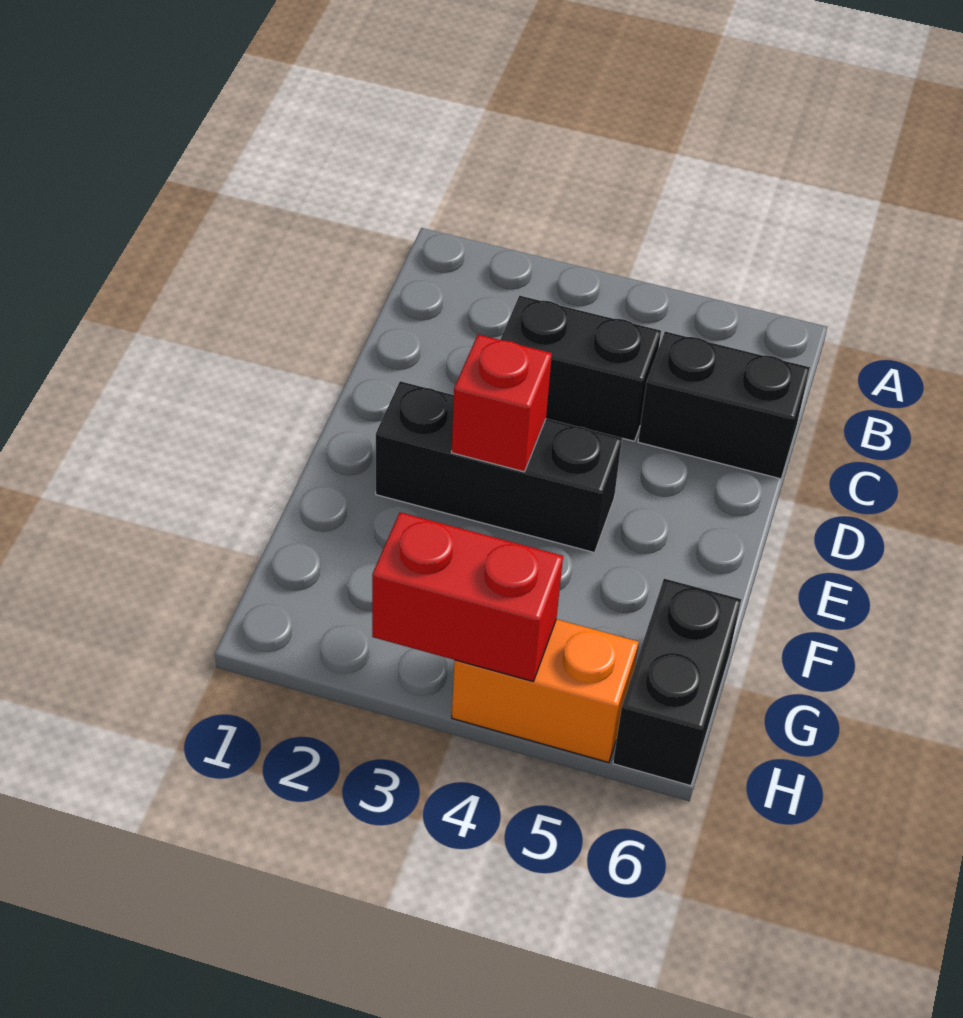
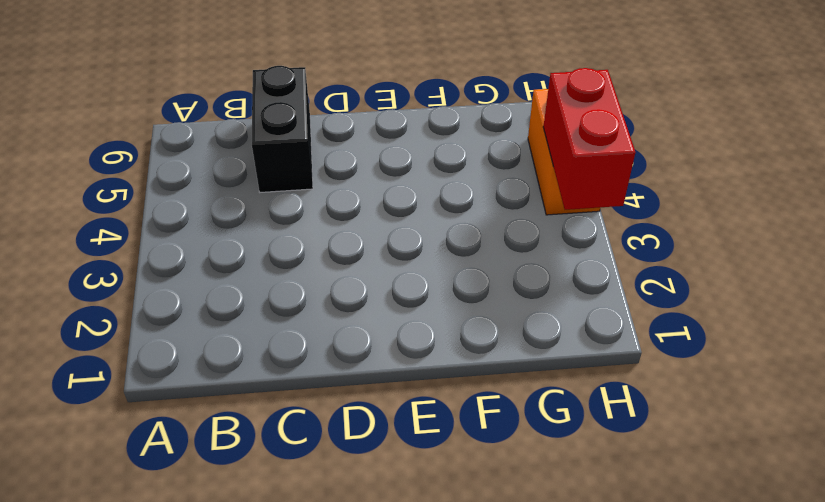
none -> black 1x2 brick [500,296,661,441]
none -> black 1x3 brick [376,381,622,553]

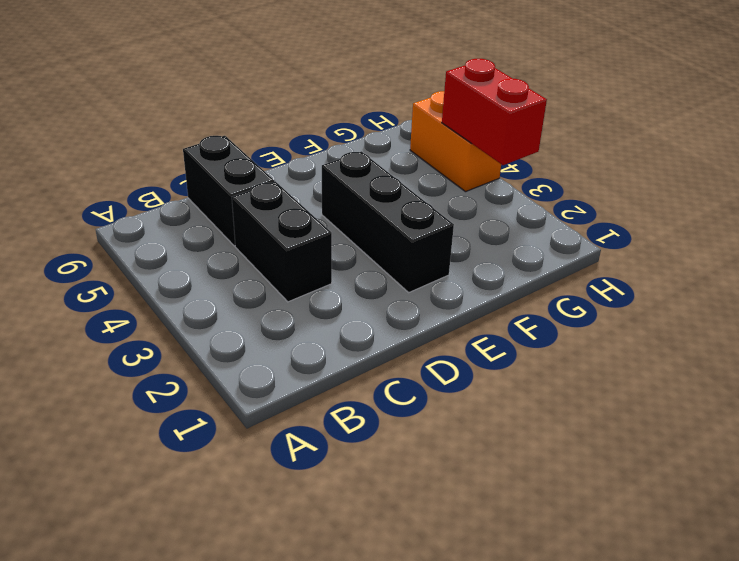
none -> black 1x2 brick [613,579,741,786]
none -> red 1x1 brick [451,335,552,472]

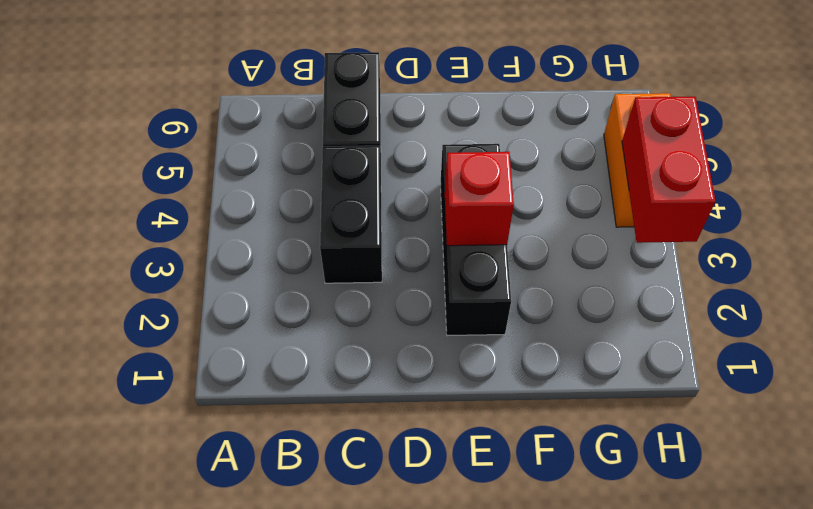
none -> black 1x2 brick [613,579,741,786]

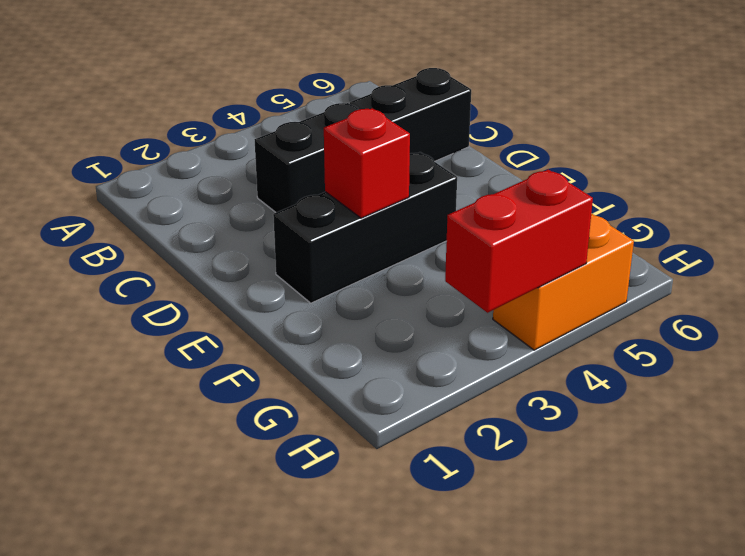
none -> black 1x2 brick [613,579,741,786]

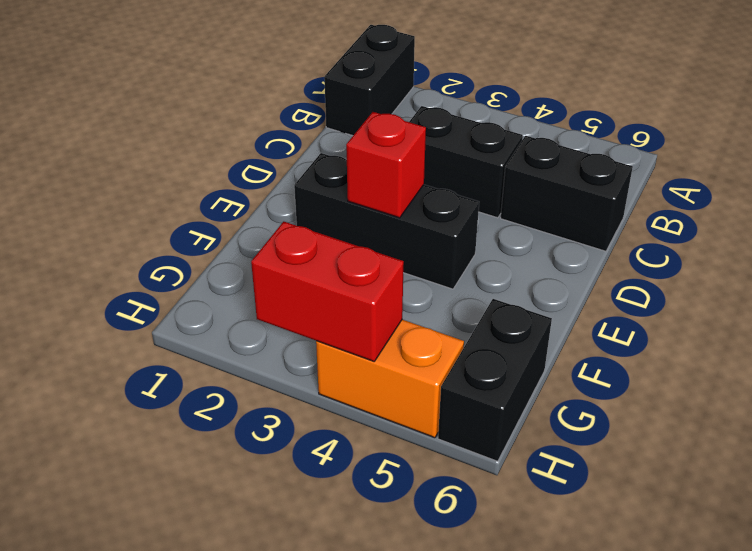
black 1x2 brick [324,25,415,136] -> none

